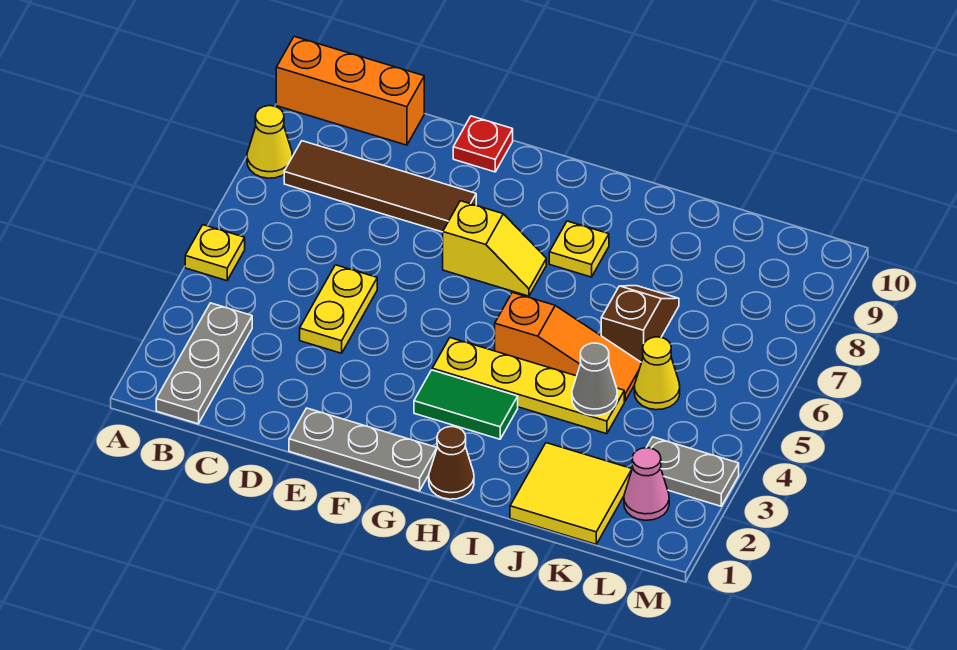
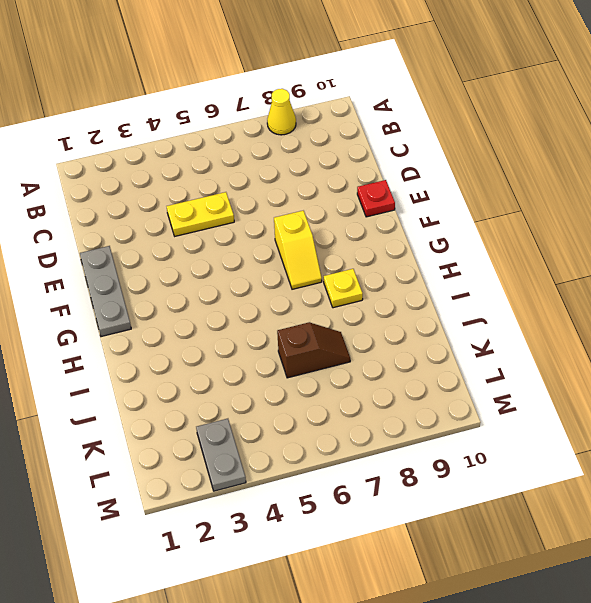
none -> yellow 1x1 plate [185,225,245,281]
none -> orange 1x3 brick [276,36,424,145]
none -> grey 1x3 plate [156,303,252,424]

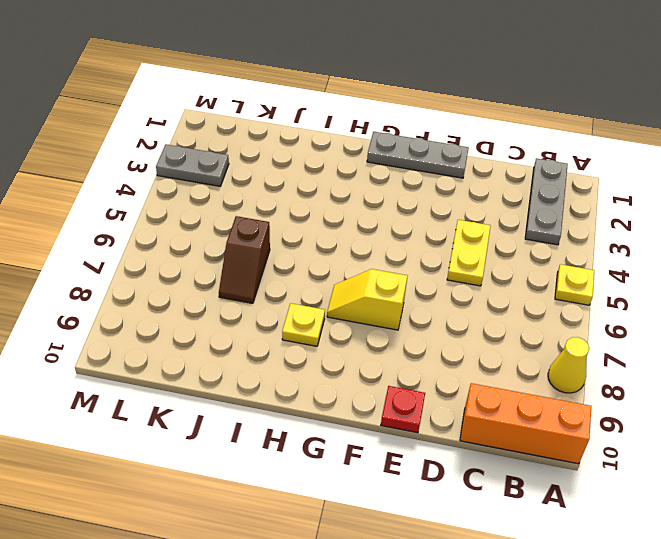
none -> brown 1x4 tile [284,141,476,232]
none -> green 1x2 tile [414,370,518,439]
none -> yellow 1x4 plate [432,338,624,434]

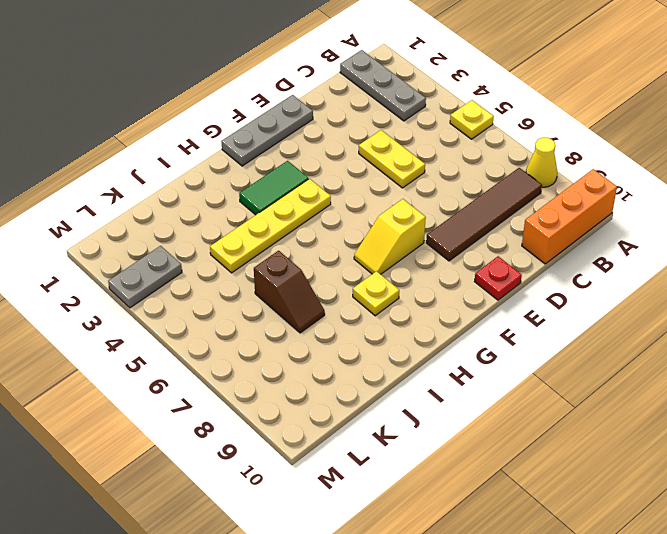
none -> brown 1x1 cone [429,427,474,499]
none -> orange 1x3 slope [495,292,641,401]
none -> yellow 2x2 tile [510,443,632,544]

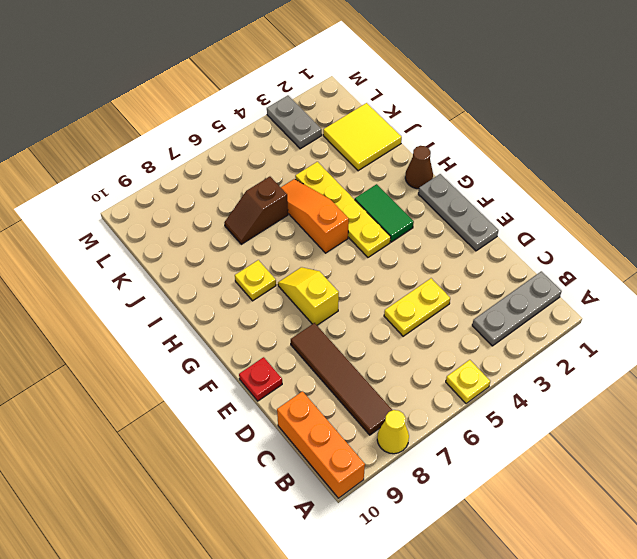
none -> yellow 1x1 cone [634,337,680,410]
none -> pink 1x1 cone [624,448,669,520]
none -> grey 1x1 cone [572,343,617,416]

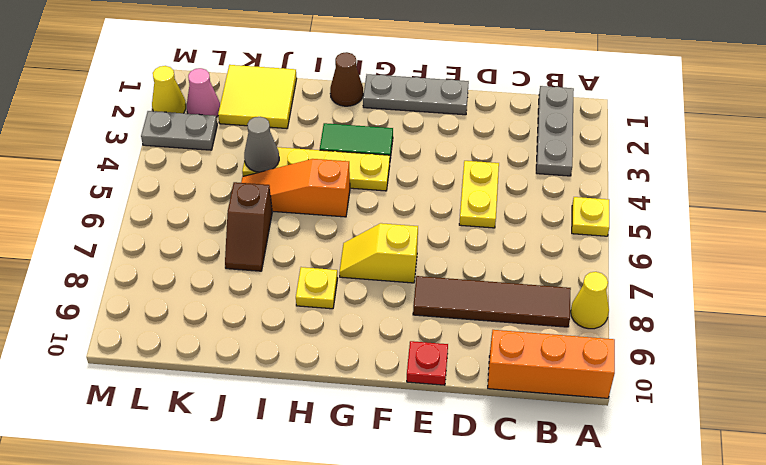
yellow 1x1 cone [152,66,186,113] -> yellow 1x1 cone moved to [634,337,680,410]

